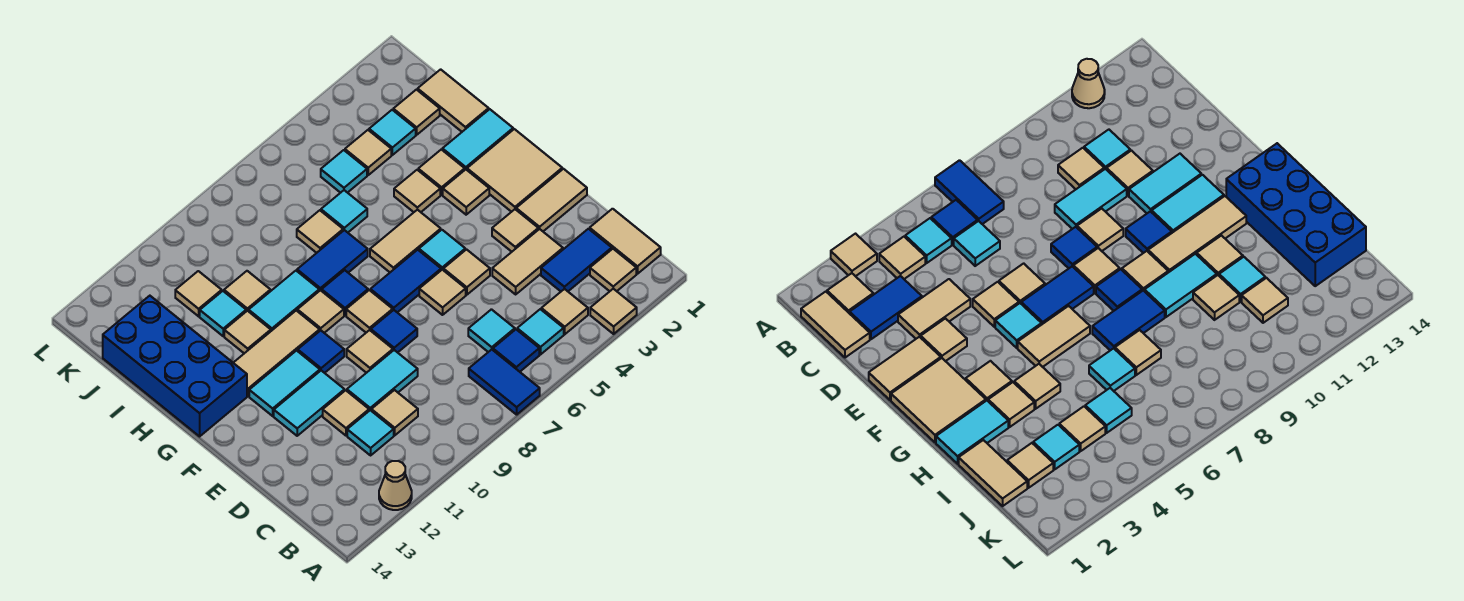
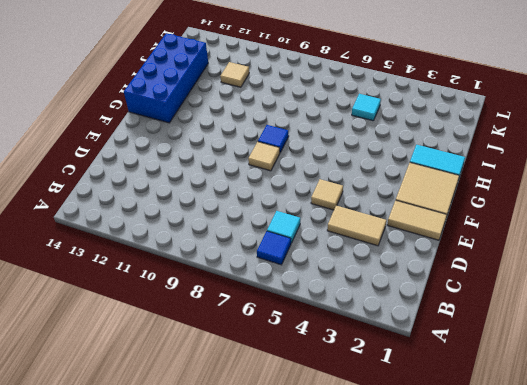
none -> tan 1x1 tile [590,289,637,334]
none -> blue 1x2 tile [469,350,540,415]
none -> tan 1x1 cone [379,461,412,510]
none -> tan 1x2 tile [590,209,661,274]

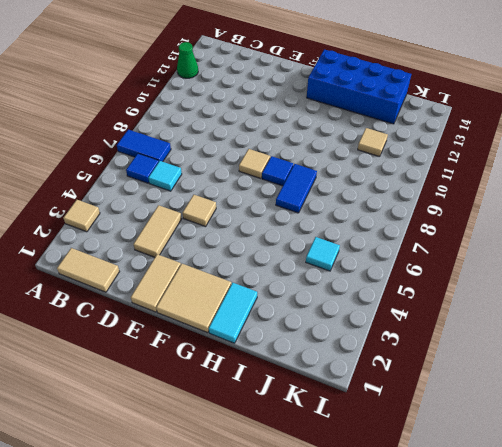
green 1x1 cone [177,42,198,78] -> tan 1x1 cone [379,461,412,510]
none -> tan 1x1 tile [590,249,636,291]
none -> tan 1x1 tile [541,289,588,334]
none -> cyan 1x1 tile [517,309,564,354]
none -> blue 1x2 tile [541,229,612,291]

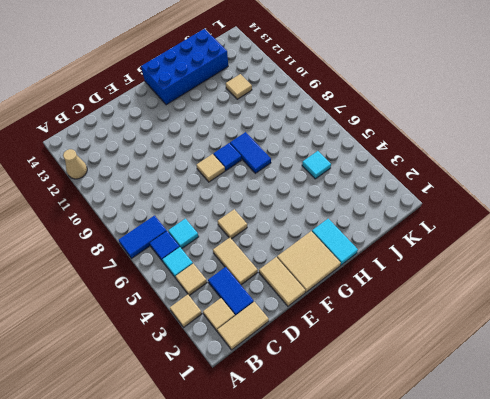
none -> tan 1x1 tile [371,390,418,435]
none -> cyan 1x1 tile [347,410,394,455]
none -> cyan 1x2 tile [347,350,418,411]
none -> tan 1x1 tile [323,390,369,436]

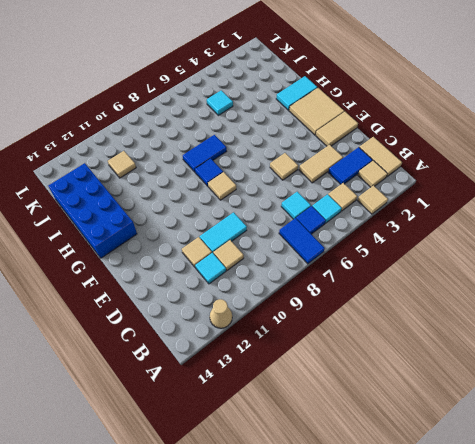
none -> tan 1x1 tile [492,209,538,252]
none -> tan 1x1 tile [419,270,466,315]
none -> blue 1x1 tile [371,310,417,353]
none -> tan 1x1 tile [347,330,393,373]

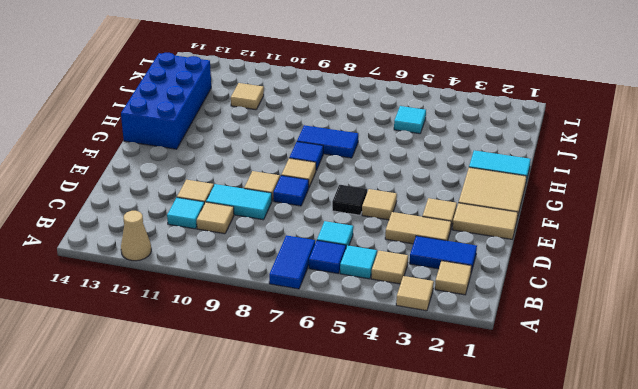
black 1x1 tile [332,185,367,215] -> tan 1x1 tile [419,270,466,315]
none -> tan 1x2 tile [590,209,661,274]
none -> cyan 1x2 tile [274,371,345,436]
none -> cyan 1x1 tile [419,230,465,270]
none -> blue 1x2 tile [370,250,441,312]

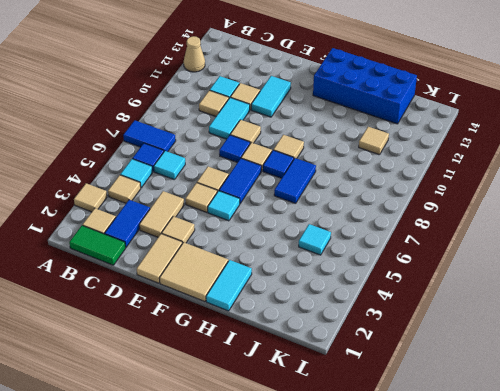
green 1x2 tile [69,225,126,265] -> tan 1x2 tile [590,209,661,274]
none -> blue 1x1 tile [298,330,344,373]
none -> cyan 1x2 tile [249,351,320,416]
none -> tan 1x1 tile [443,170,489,215]
none -> tan 1x2 tile [370,210,441,272]

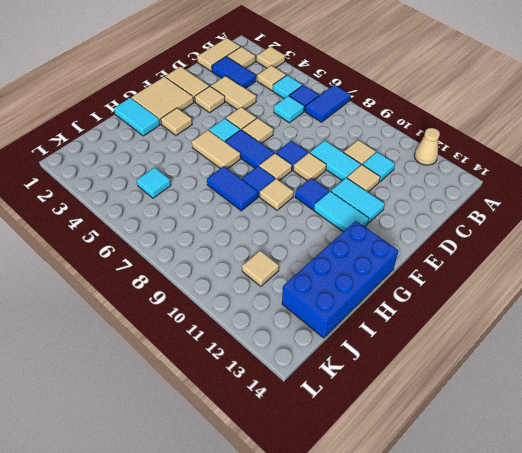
none -> tan 1x3 tile [234,311,320,396]
none -> tan 1x1 tile [418,149,465,195]
none -> tan 1x1 tile [394,170,440,212]
none -> cyan 1x2 tile [249,271,319,331]

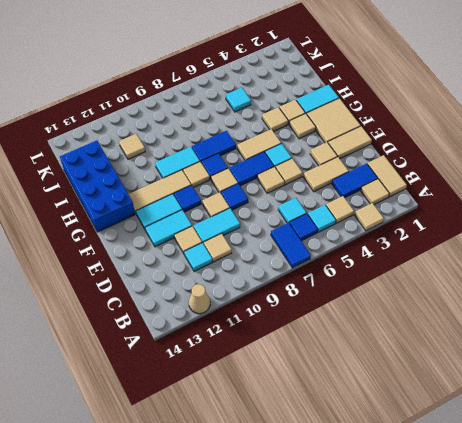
none -> tan 1x1 tile [224,311,271,353]
none -> tan 1x2 tile [418,69,489,132]
none -> cyan 1x1 tile [321,190,367,232]
none -> tan 1x1 tile [297,210,343,253]

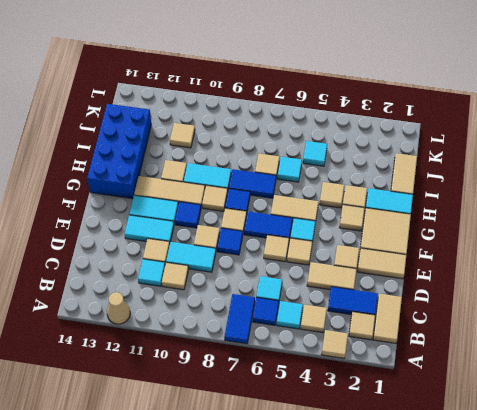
none -> tan 1x1 tile [224,271,270,311]
none -> cyan 1x1 tile [200,291,246,336]
none -> tan 1x1 tile [393,90,440,135]
none -> cyan 1x1 tile [369,110,416,155]

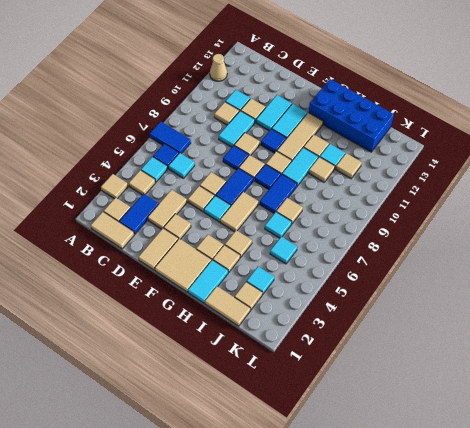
none -> tan 1x1 tile [345,130,391,175]

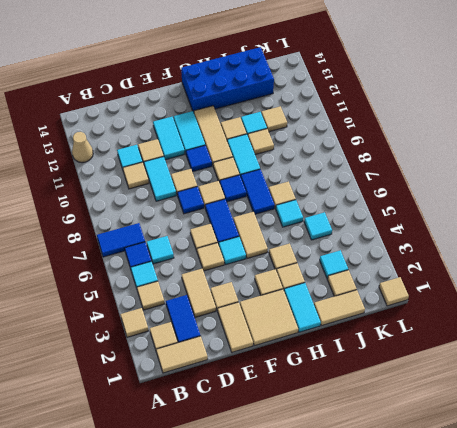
tan 1x1 tile [379,277,409,306] -> tan 1x1 tile moved to [345,130,391,175]

